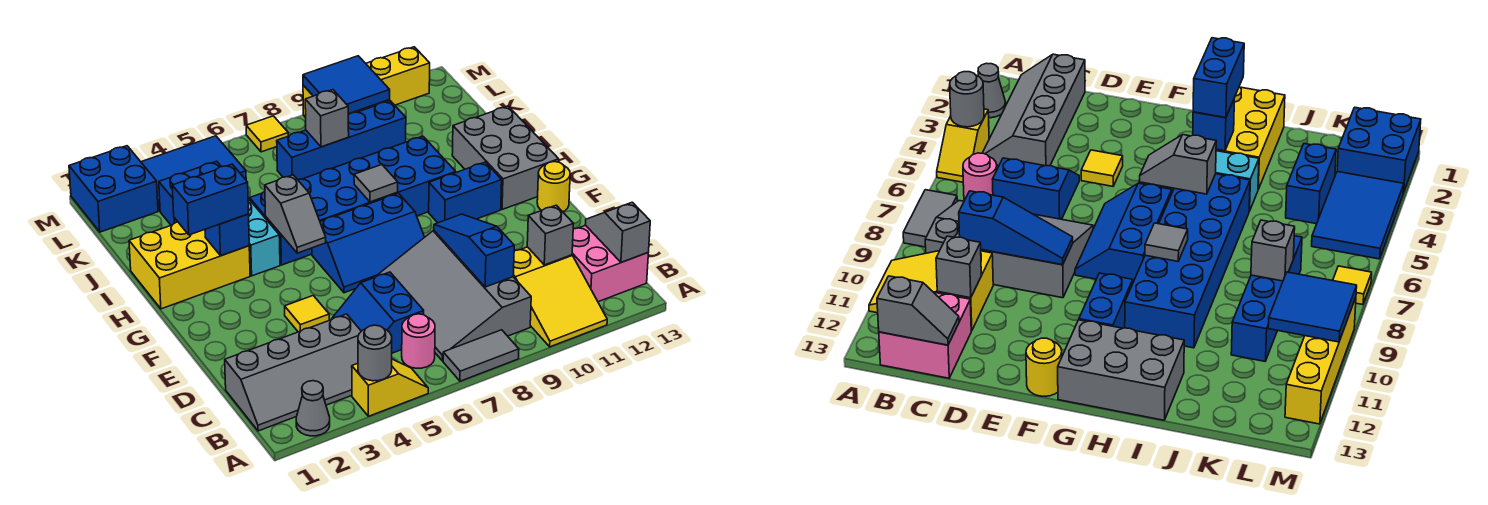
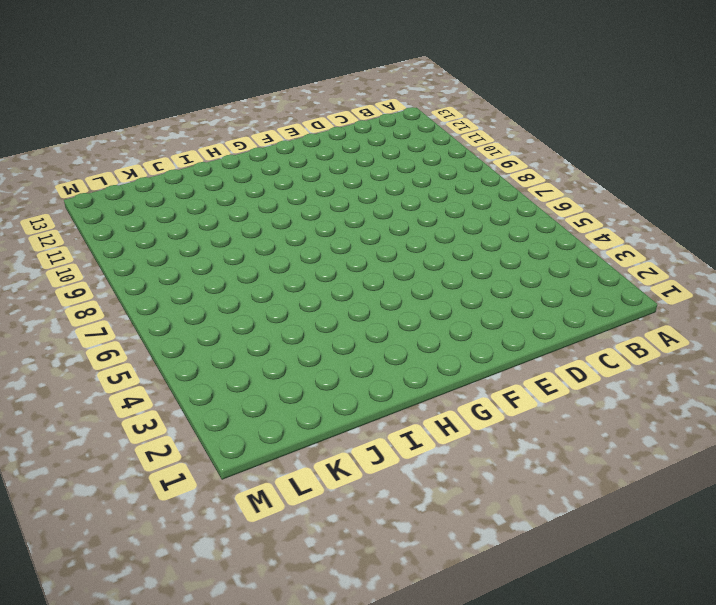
none -> grey 1x1 cone [296,381,330,436]
none -> yellow 1x2 slope [352,359,428,416]
none -> grey 1x2 tile [443,330,519,381]
none -> yellow 2x3 slope [513,247,607,347]

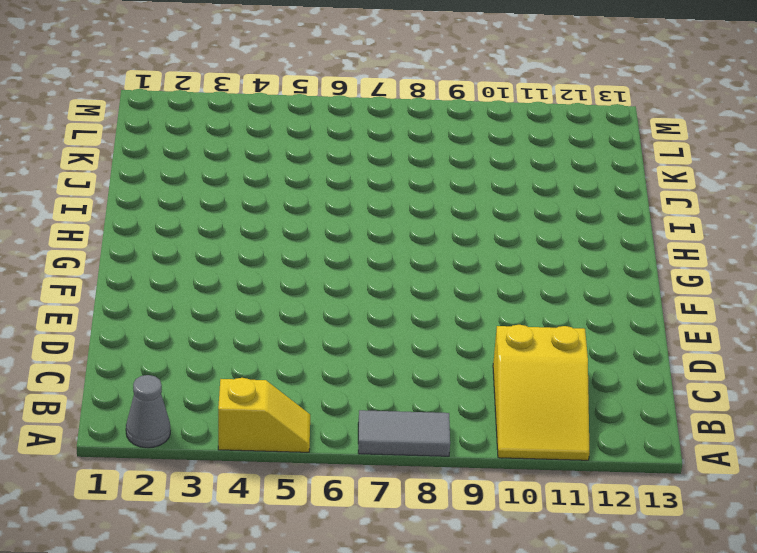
none -> grey 2x4 slope [225,314,361,431]
none -> pink 1x1 round brick [402,314,435,368]
none -> grey 3x4 slope [375,230,531,361]
none -> pink 2x2 brick [572,225,648,302]

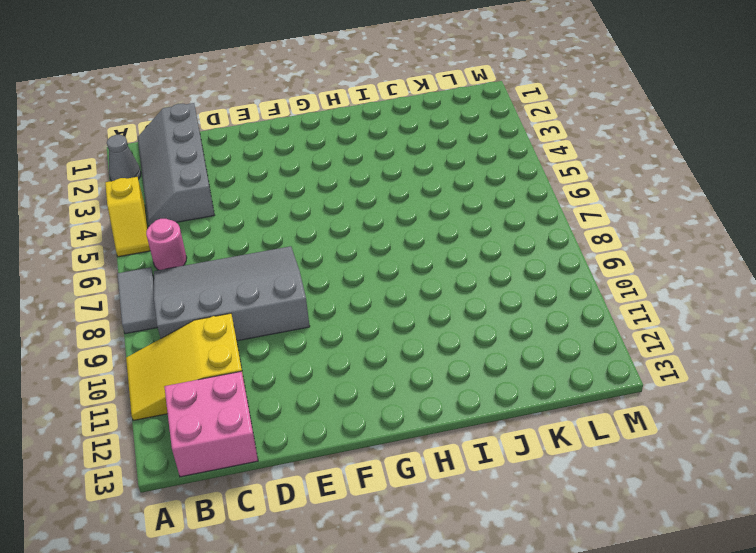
none -> blue 2x2 slope [331,272,424,353]
none -> yellow 1x1 tile [285,296,329,332]
none -> blue 2x3 slope [312,193,424,293]
none -> yellow 1x1 round brick [537,162,570,212]

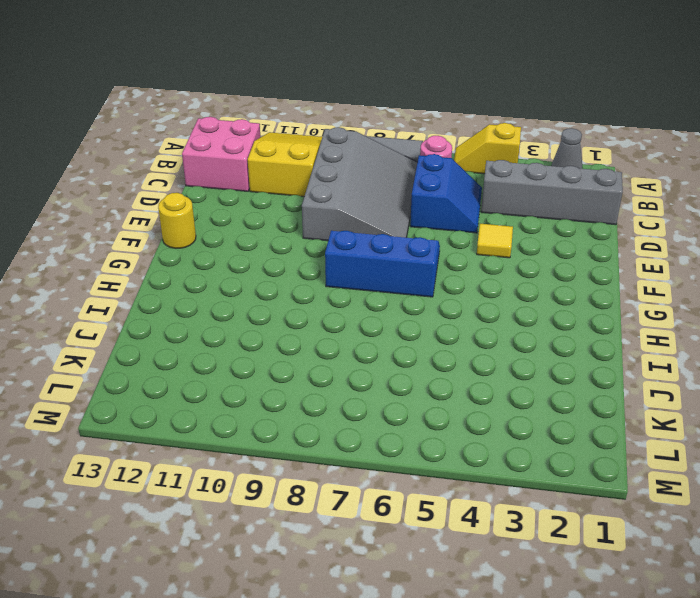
none -> blue 1x2 brick [429,162,502,223]
none -> grey 2x3 brick [452,106,559,210]
none -> yellow 2x3 brick [129,222,250,309]
none -> cyan 1x2 brick [248,199,280,276]

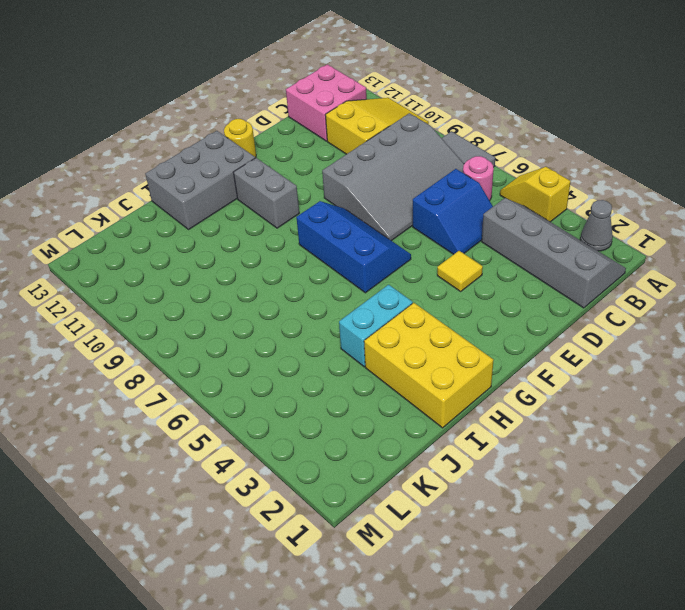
grey 1x2 brick [233,158,299,228] -> blue 1x2 brick [429,162,502,223]
none -> blue 2x6 brick [250,136,456,265]
none -> blue 1x2 brick [159,161,221,225]
none -> blue 1x4 brick [277,101,406,180]
none -> blue 2x2 brick [69,146,158,232]

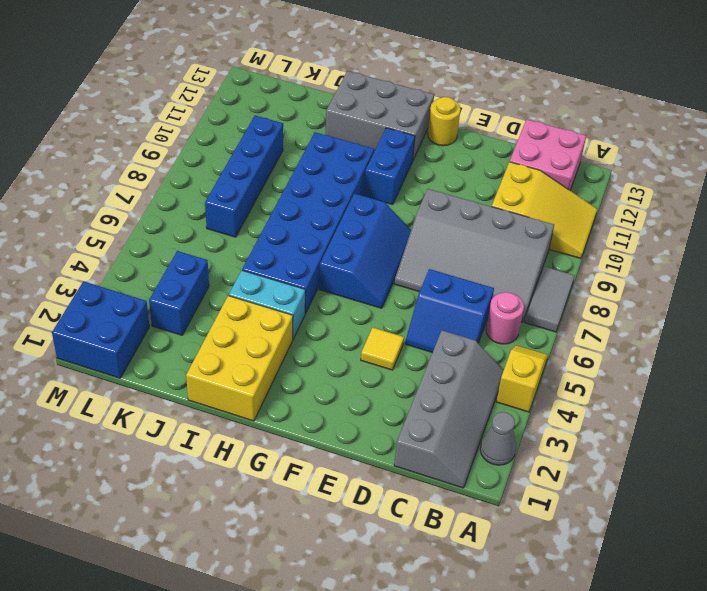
none -> blue 2x3 tile [141,136,246,211]
none -> yellow 1x1 tile [246,116,288,152]
none -> yellow 1x4 brick [303,47,430,118]
none -> grey 1x1 round brick [358,325,392,381]

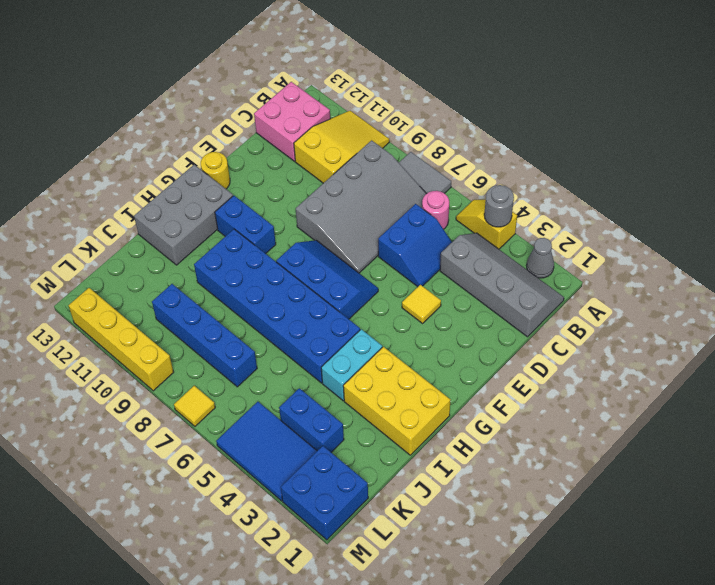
none -> grey 1x2 slope [585,202,650,262]
none -> blue 1x3 slope [434,214,514,287]
none -> grey 1x1 brick [527,205,574,265]
none -> grey 1x2 slope [265,175,326,253]

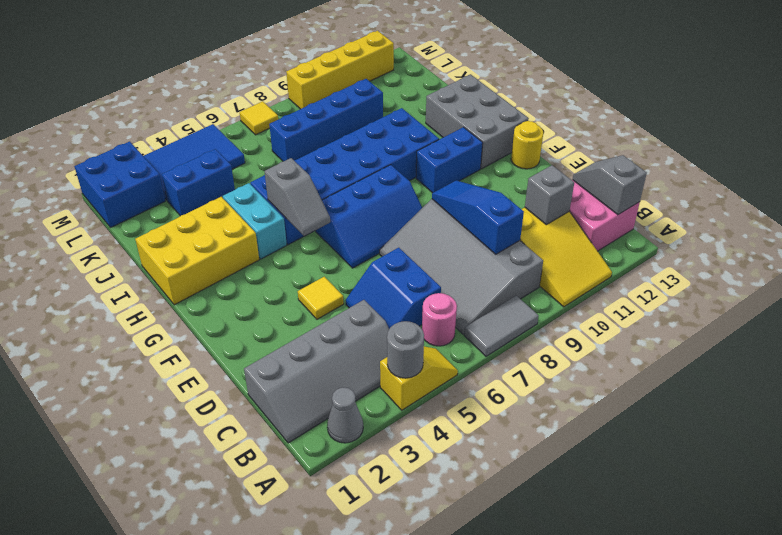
none -> blue 1x1 brick [205,214,249,256]
none -> grey 1x1 tile [354,165,398,202]
none -> grey 1x1 brick [305,90,349,147]
none -> blue 2x2 tile [303,56,390,114]

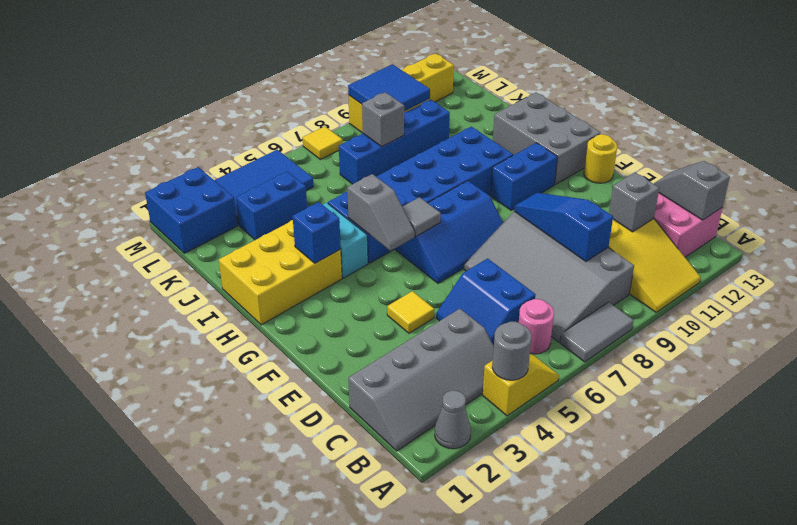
grey 1x1 tile [403,197,441,236] -> grey 1x1 tile moved to [354,165,398,202]
none -> blue 1x2 brick [172,164,249,235]

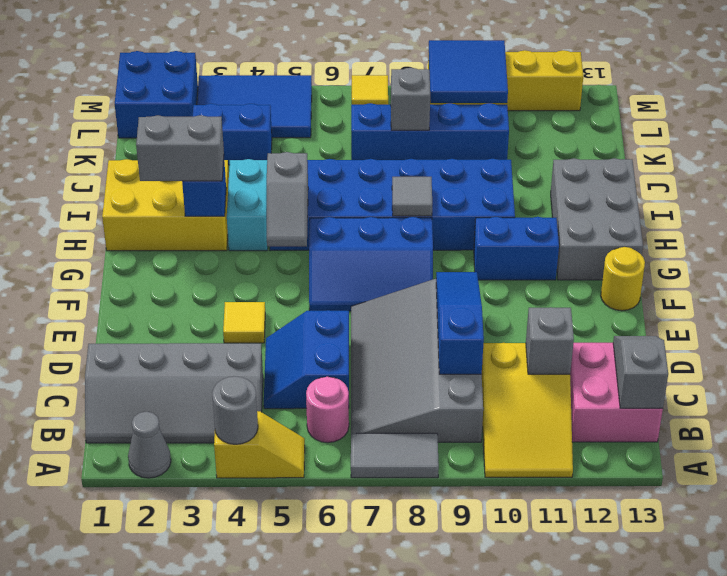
grey 1x2 brick [136,115,224,181] -> blue 1x2 brick [172,164,249,235]

